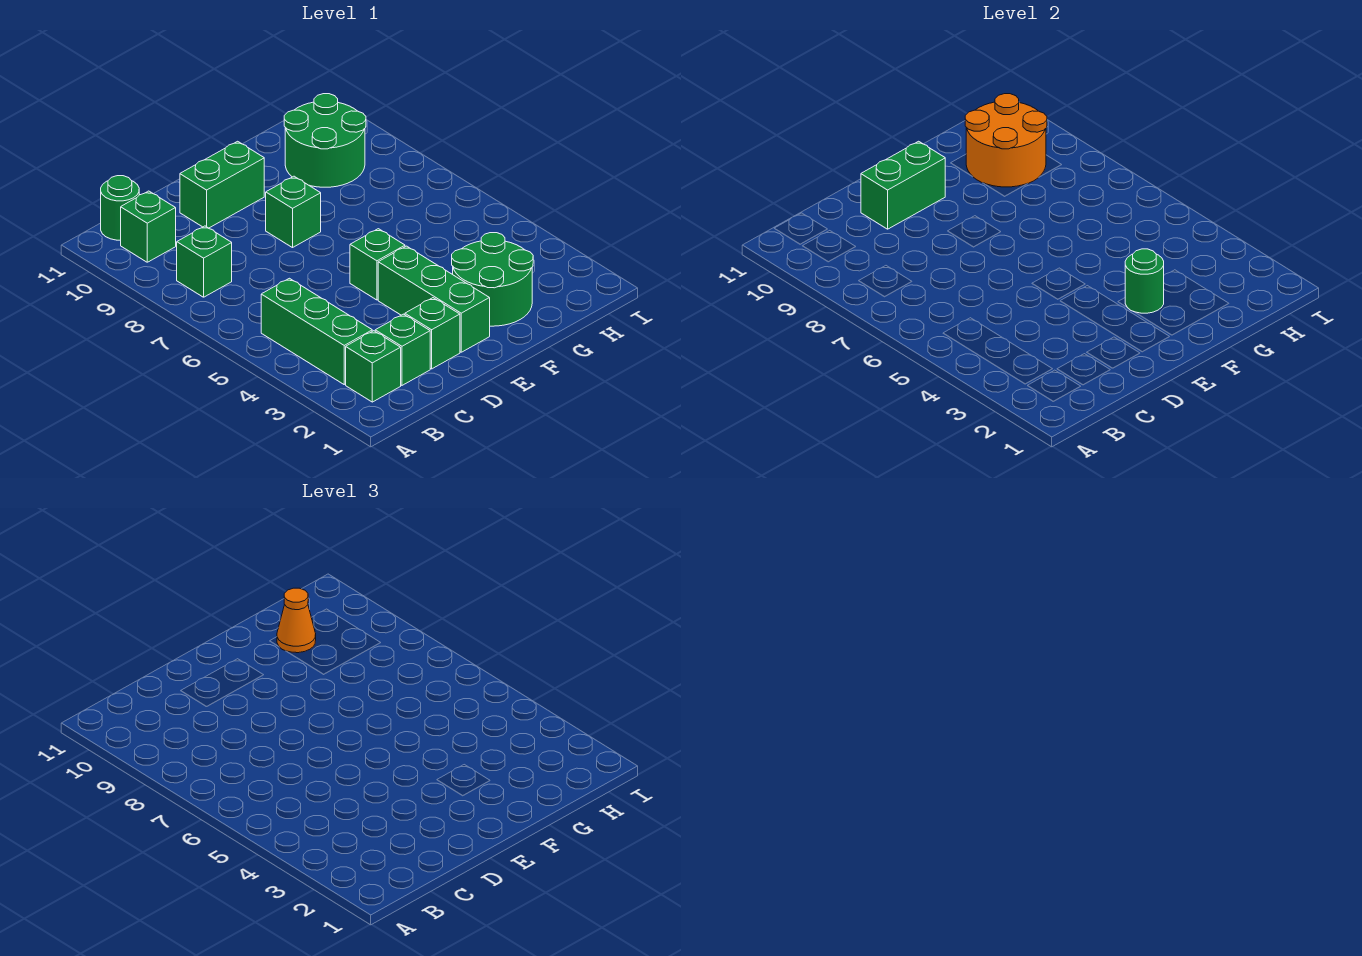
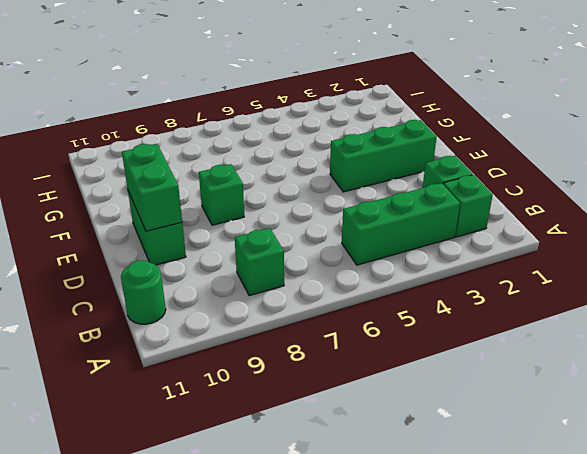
none -> green 1x1 brick [121,191,176,262]
none -> green 1x1 brick [405,298,460,369]
none -> green 1x1 brick [350,229,405,300]

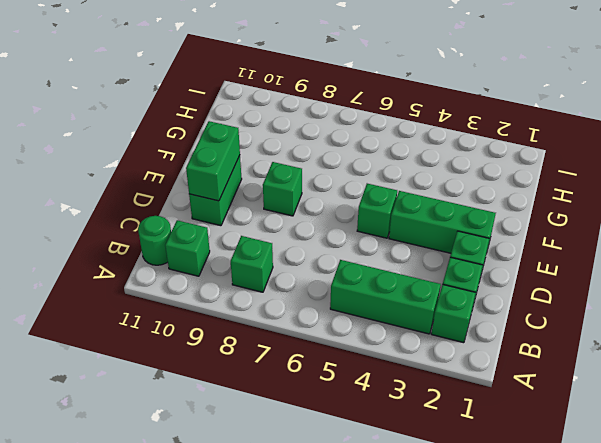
none -> green 2x2 round brick [452,233,533,326]
none -> green 2x2 round brick [284,94,366,187]
none -> green 1x1 round brick [1125,249,1164,313]

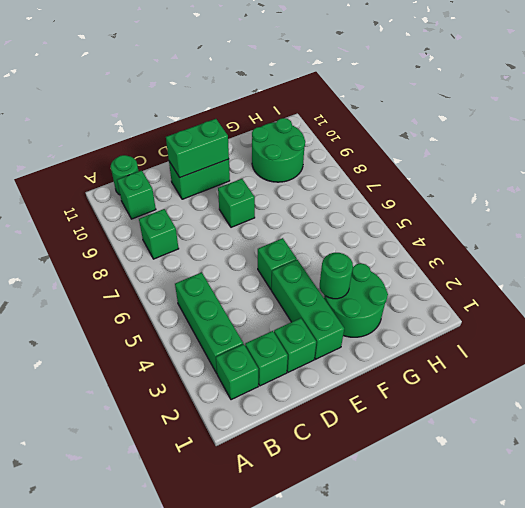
none -> orange 2x2 round brick [965,94,1047,187]
none -> orange 1x1 cone [277,588,316,653]

